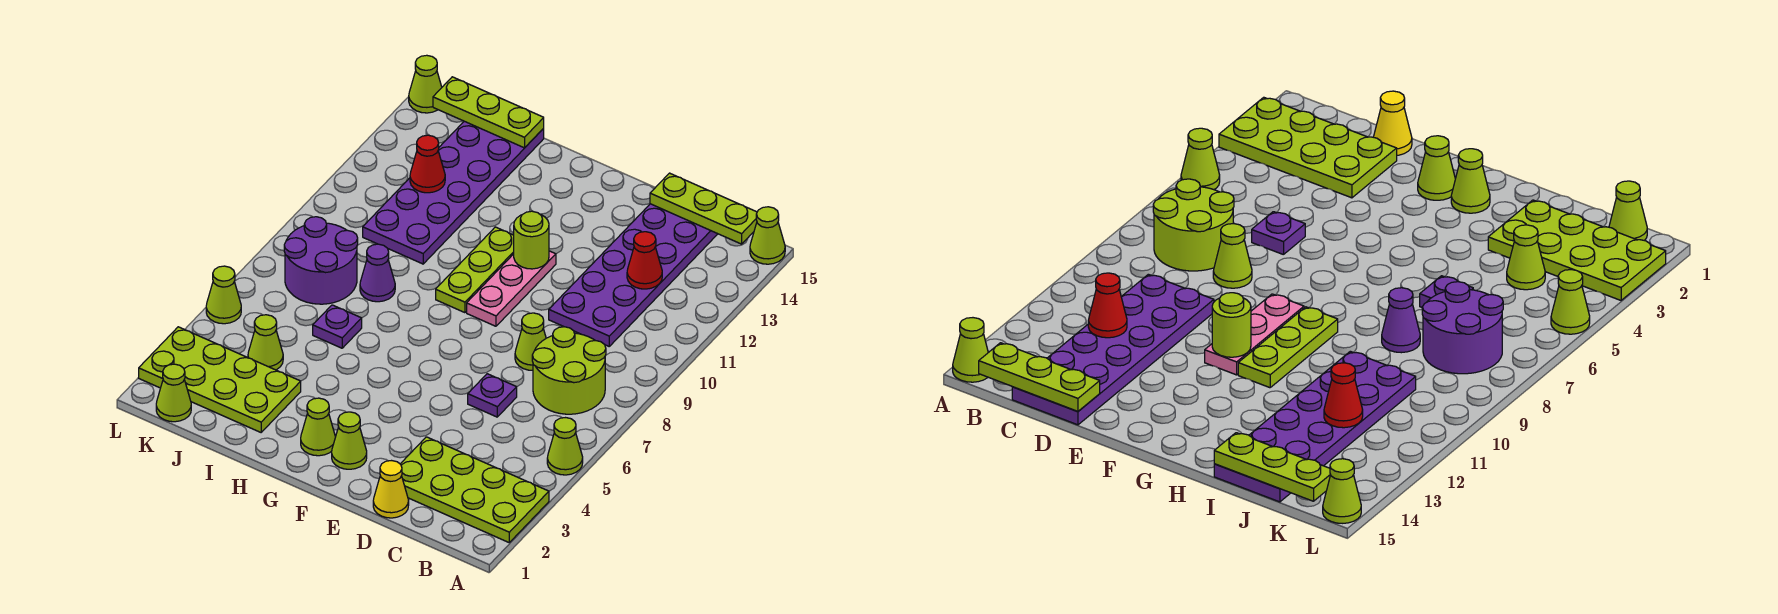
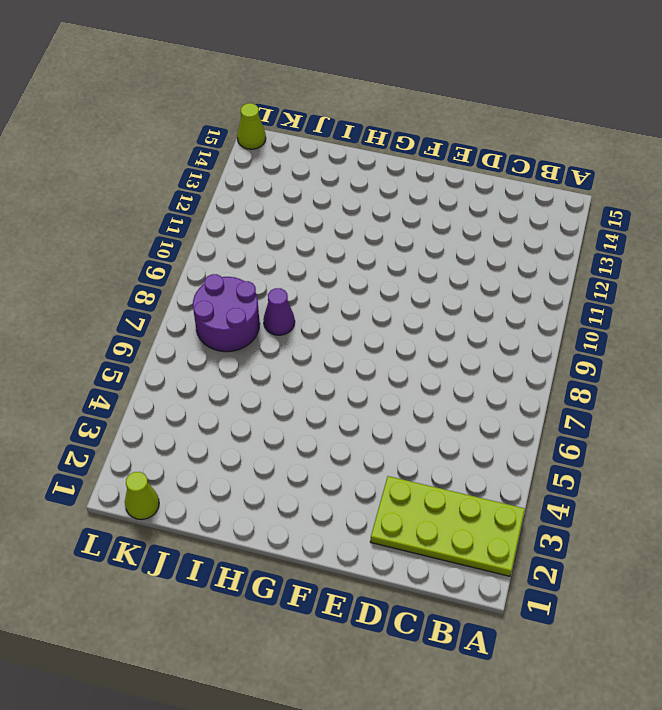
none -> lime 1x1 cone [547,418,583,475]
none -> lime 1x1 cone [750,207,785,264]
none -> lime 2x2 round brick [532,327,606,414]

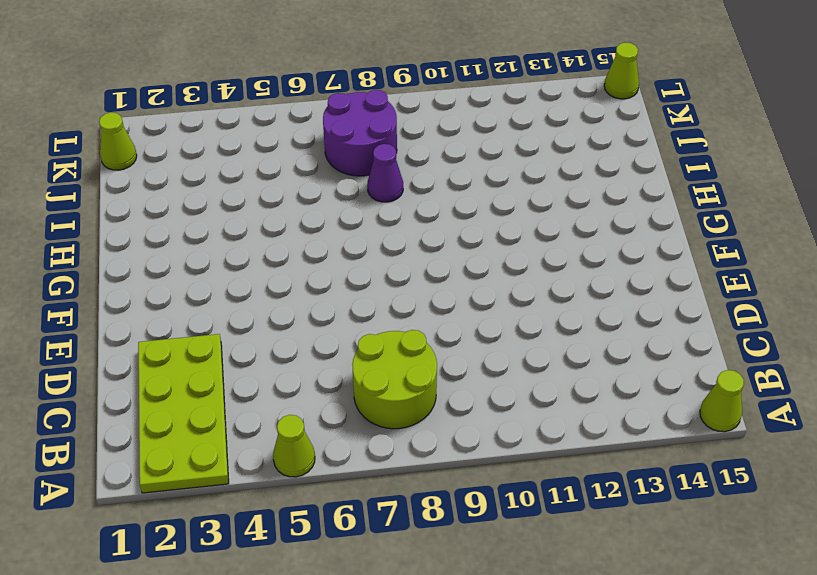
none -> purple 2x6 plate [549,204,717,346]
none -> yellow 1x1 cone [373,461,409,518]
none -> purple 1x1 plate [468,374,517,417]

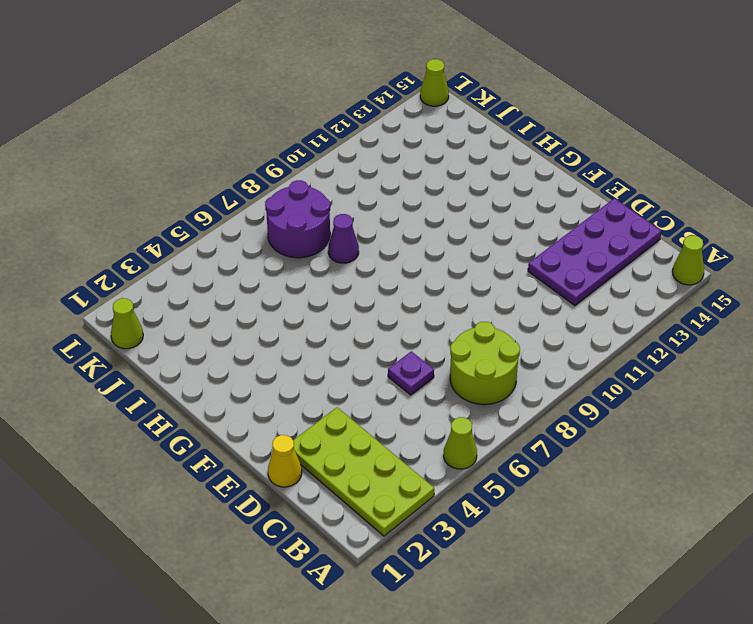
purple 2x4 plate [528,198,661,306] -> purple 2x6 plate [549,204,717,346]
none -> lime 1x1 cone [515,313,546,370]
none -> lime 1x1 cone [332,412,367,469]
none -> pink 1x3 plate [467,251,556,326]

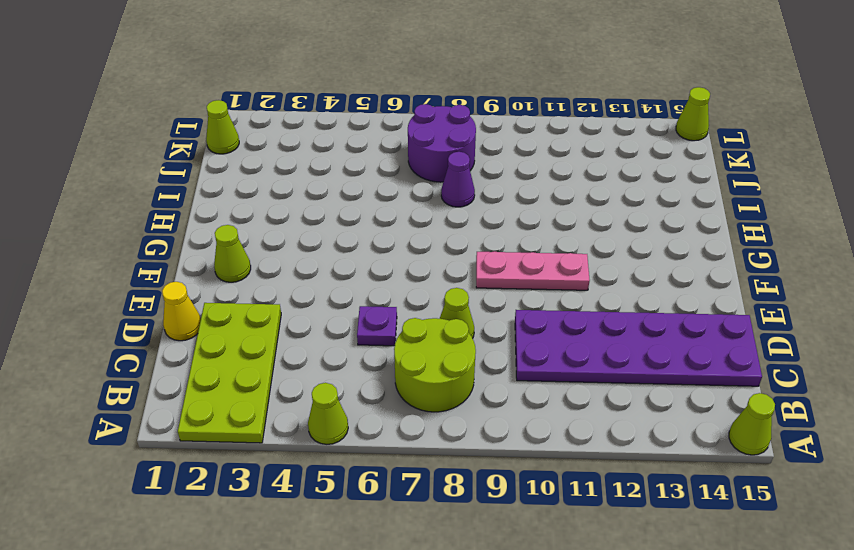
none -> lime 1x1 cone [301,398,335,456]
none -> lime 1x3 plate [436,227,514,313]
none -> lime 2x4 plate [139,327,301,432]

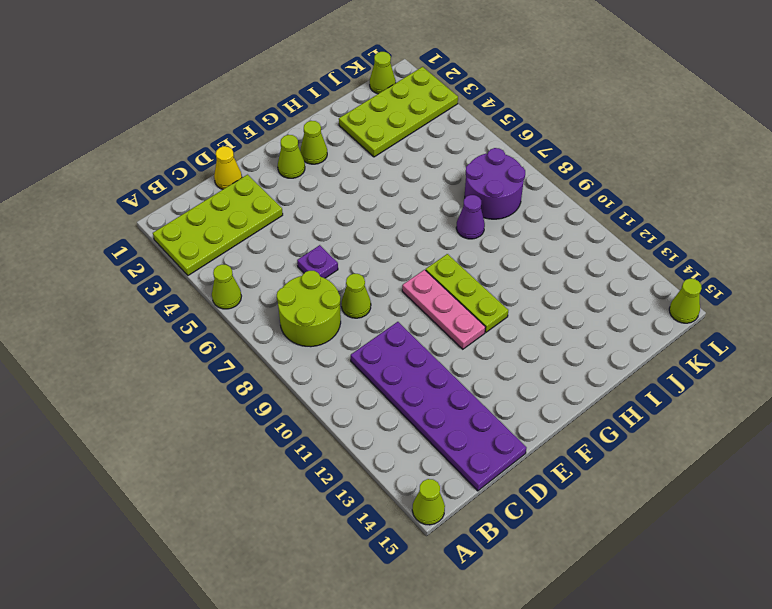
none -> purple 1x1 plate [313,305,362,348]
none -> purple 2x6 plate [363,121,544,264]
none -> lime 1x1 cone [248,315,283,370]

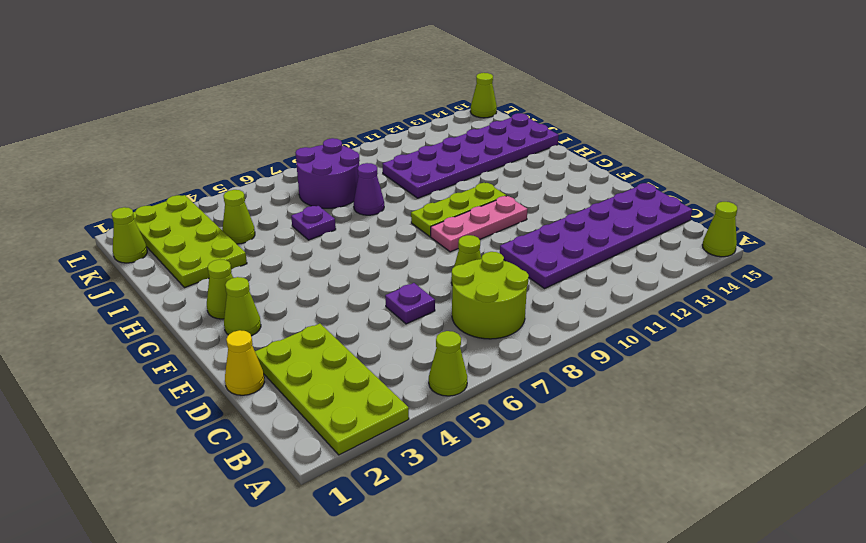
none -> lime 1x1 cone [206,266,241,324]
none -> lime 1x3 plate [650,173,757,244]
none -> red 1x1 cone [627,232,662,289]

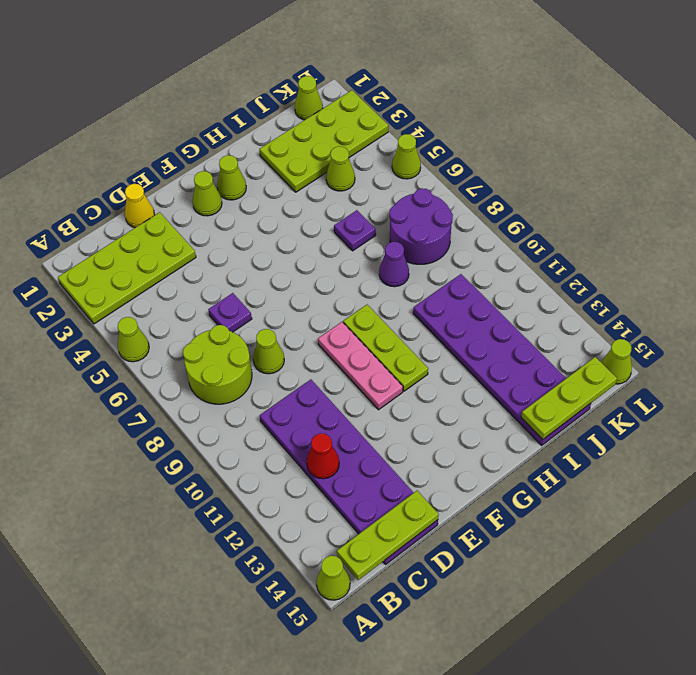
none -> lime 1x1 round brick [514,211,549,269]
none -> red 1x1 cone [410,135,445,193]

